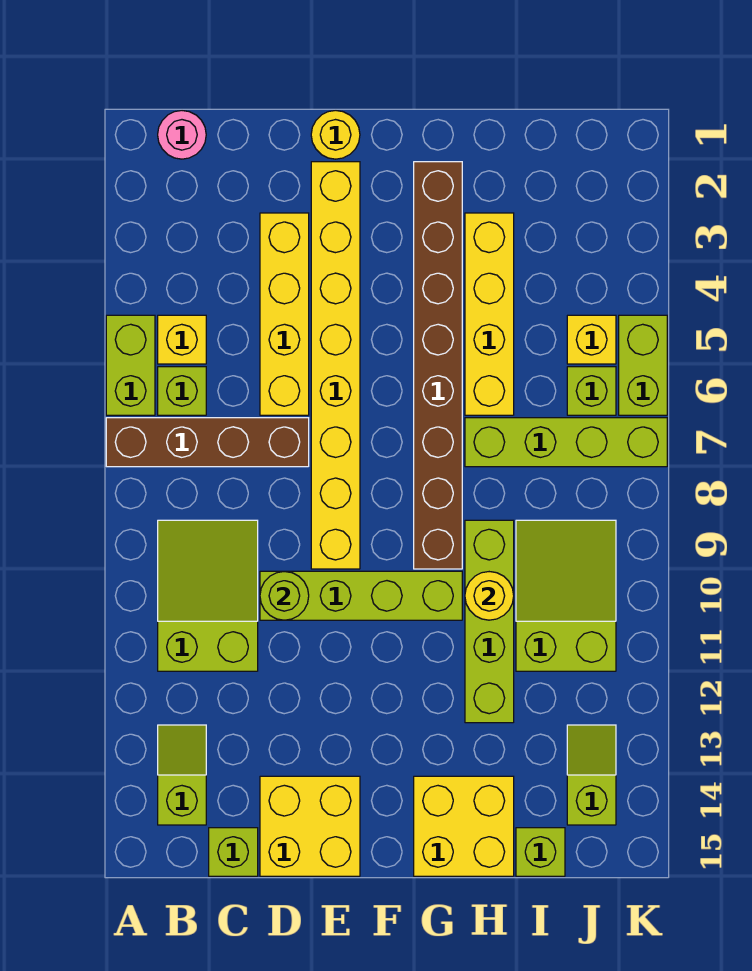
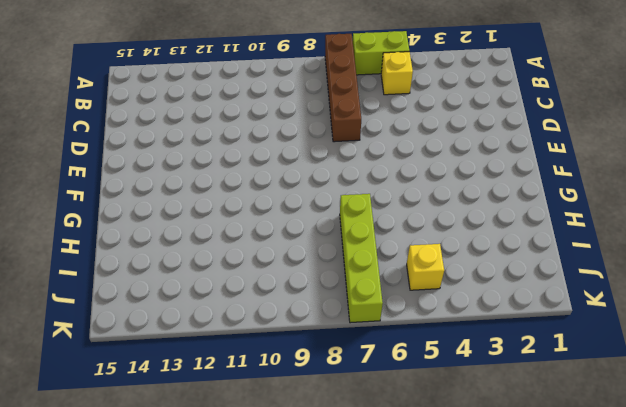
none -> pink 1x1 round brick [158,111,206,159]
none -> lime 1x1 brick [158,367,206,415]
none -> lime 2x3 slope [158,520,258,671]

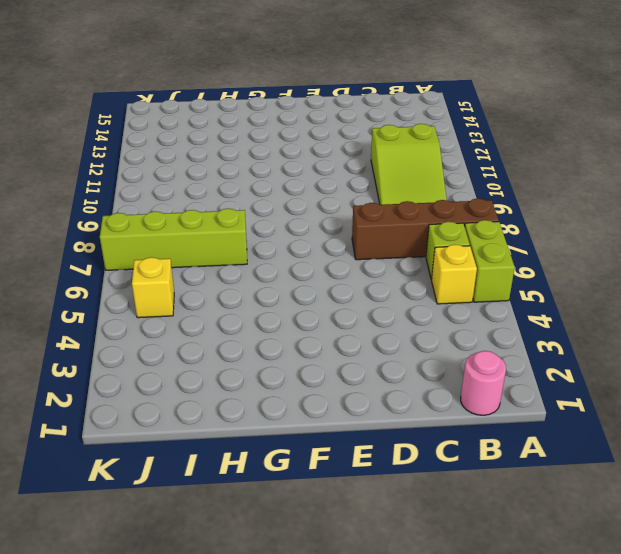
none -> lime 1x2 slope [158,725,206,825]
none -> lime 1x1 brick [209,828,258,876]
none -> yellow 1x4 brick [260,213,309,415]

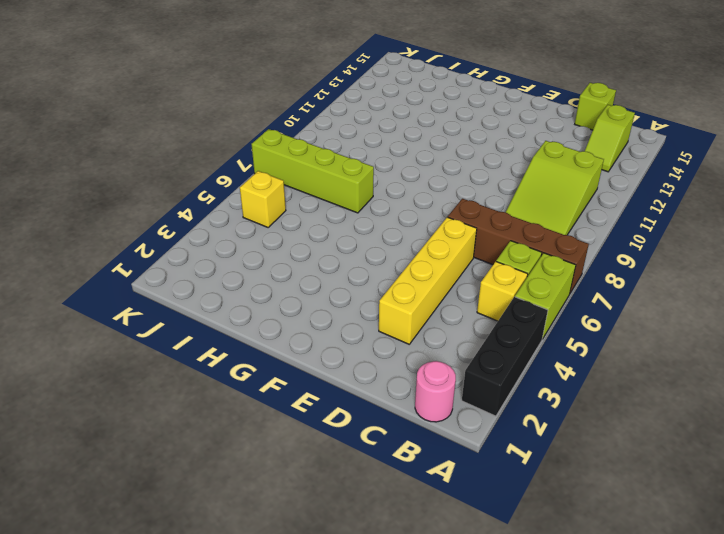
black 1x3 brick [462,297,548,416] -> none
none -> lime 1x4 brick [260,571,462,620]
none -> yellow 2x2 brick [260,776,360,876]
none -> yellow 1x1 round brick [311,110,360,159]

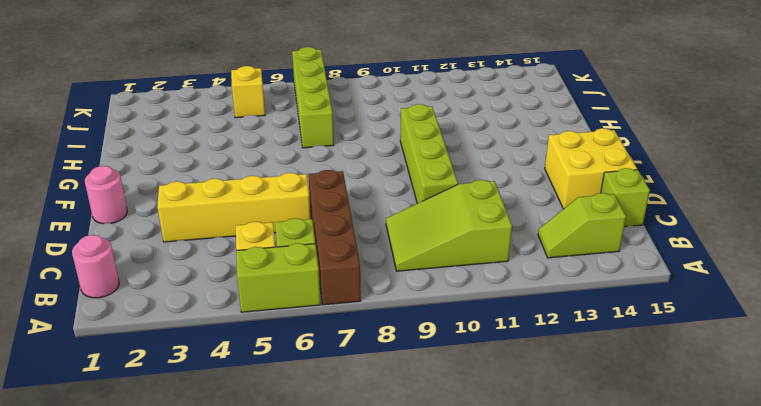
pink 1x1 round brick [85,166,127,224] -> yellow 1x1 round brick [311,110,360,159]
none -> yellow 1x8 brick [311,162,360,569]
none -> brown 1x8 brick [414,162,462,569]
none -> yellow 2x2 brick [414,776,514,876]

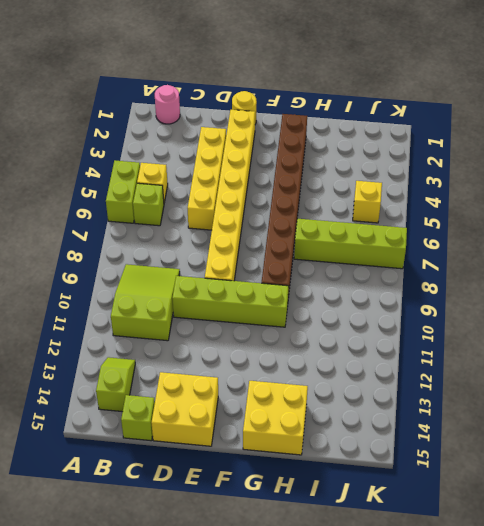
none -> brown 1x4 brick [106,418,309,467]
none -> yellow 1x4 brick [465,213,514,415]
none -> lime 1x4 brick [465,520,514,723]

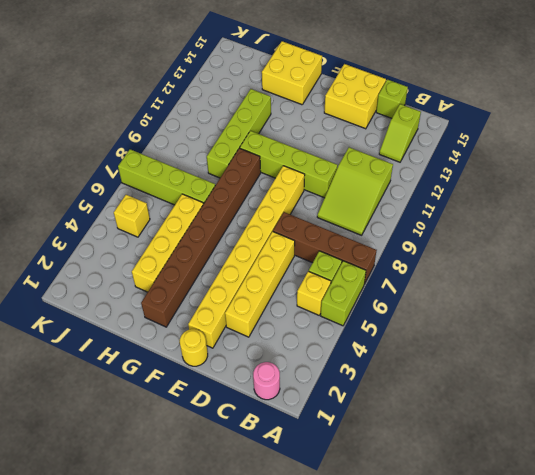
none -> lime 2x3 slope [516,520,616,671]
none -> lime 1x1 brick [516,828,565,876]
none -> lime 1x1 brick [567,367,616,415]

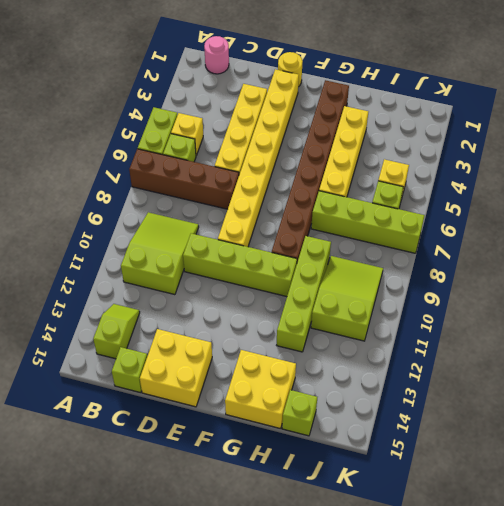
none -> lime 1x2 slope [567,725,616,825]
none -> lime 1x2 brick [619,315,667,415]
none -> lime 1x1 round brick [260,571,309,620]

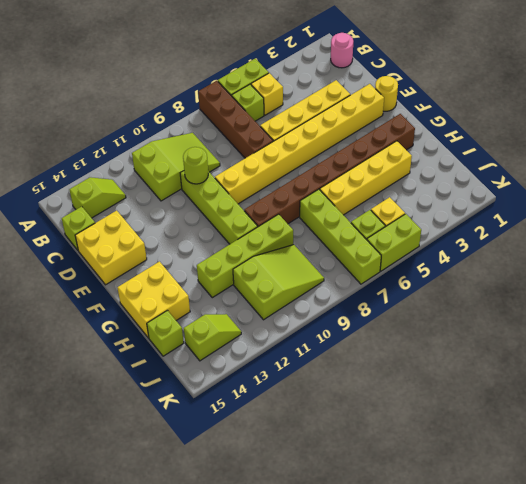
none -> yellow 1x1 round brick [465,572,514,620]

